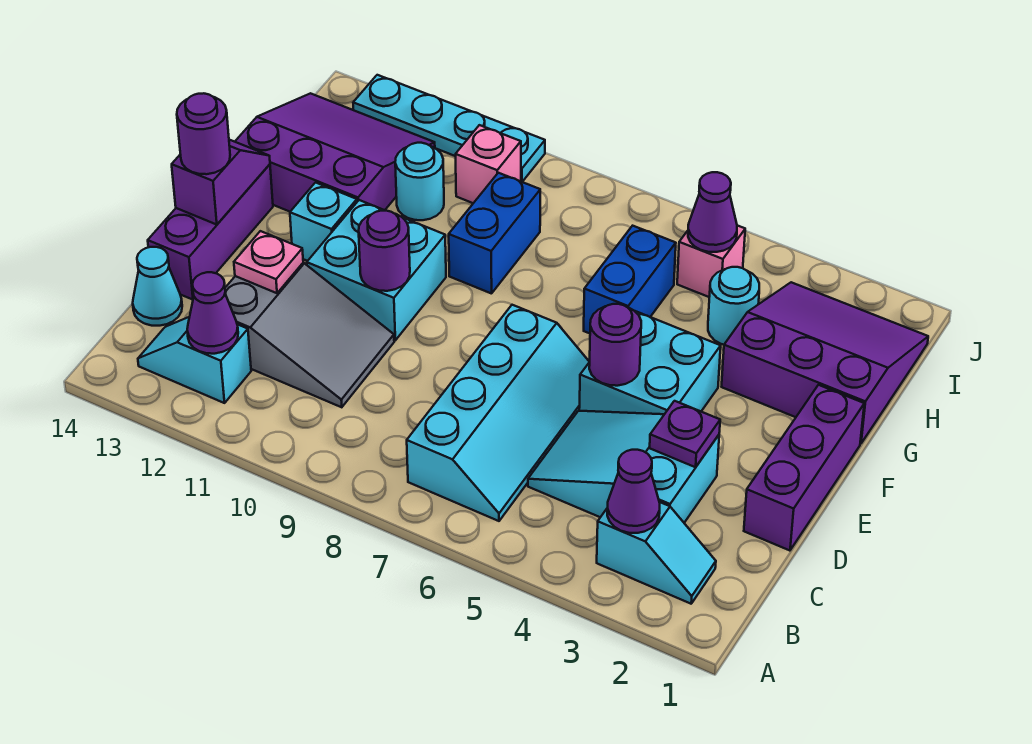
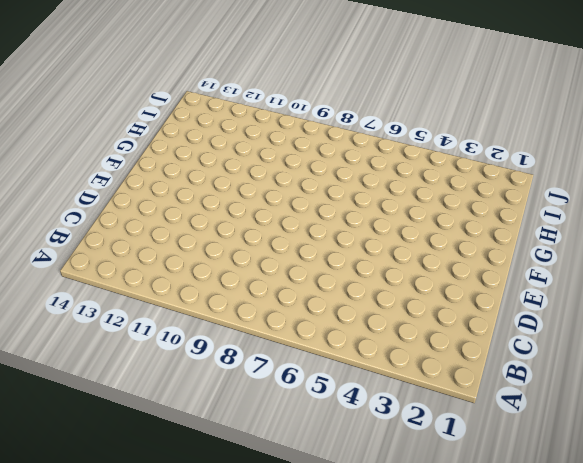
none -> cyan 1x2 slope [597,502,716,604]
none -> cyan 2x4 slope [407,305,589,521]
none -> cyan 1x2 slope [138,317,251,403]

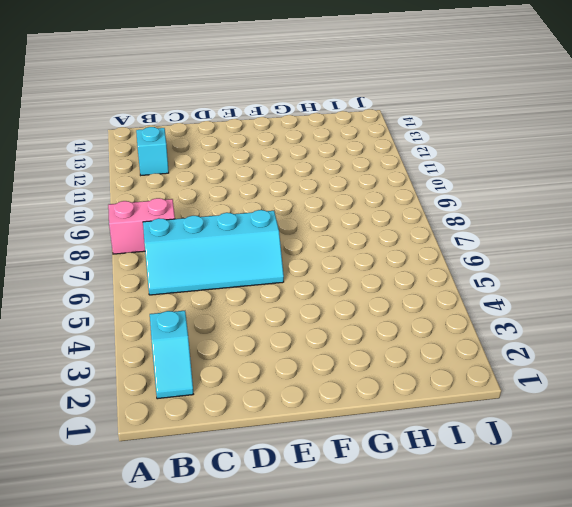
pink 1x2 brick [108,198,175,254] -> none
none -> cyan 2x3 slope [528,411,719,523]
none -> grey 2x3 slope [225,263,394,407]
none -> cyan 1x1 cone [133,247,182,326]

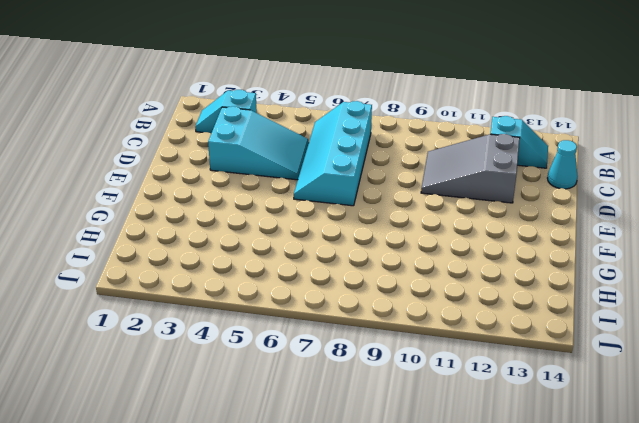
none -> purple 1x3 brick [744,385,864,551]
none -> purple 1x3 brick [148,164,273,300]
none -> cyan 2x2 brick [579,311,721,414]

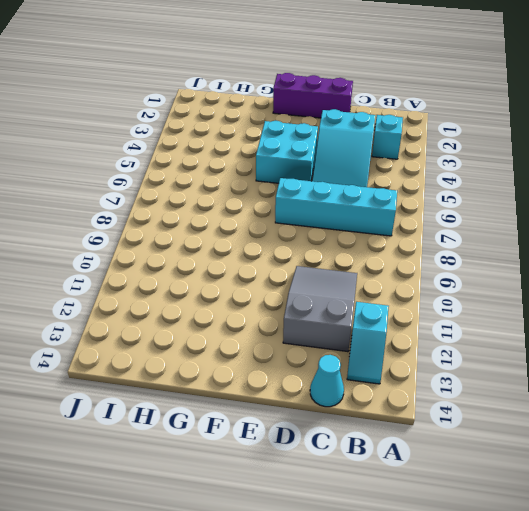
none -> purple 1x3 brick [148,164,273,300]
none -> cyan 2x2 brick [307,200,446,340]
none -> cyan 1x1 brick [290,183,357,261]

